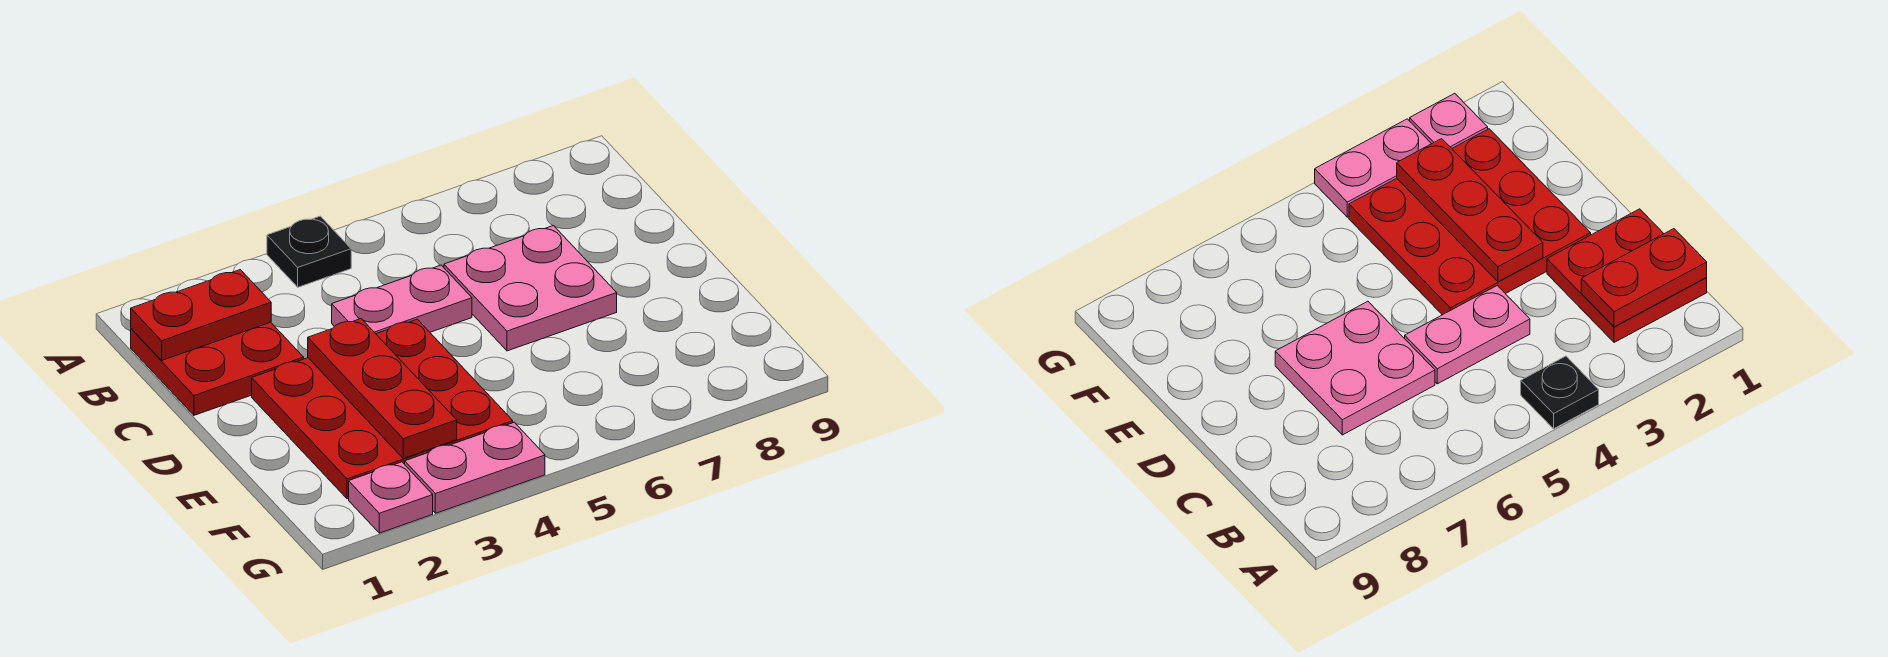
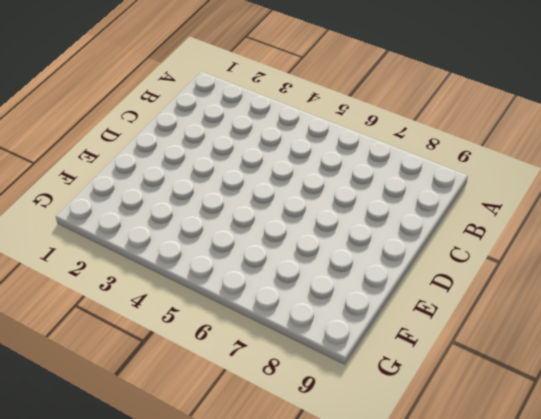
none -> black 1x1 plate [267,216,351,287]
none -> red 2x2 plate [131,322,304,415]

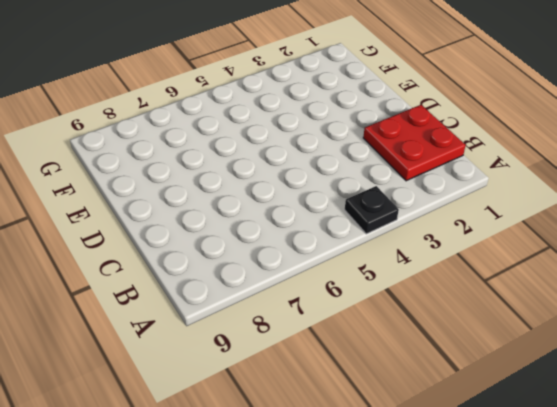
none -> pink 1x2 plate [332,265,472,334]
none -> pink 2x2 plate [444,226,617,351]

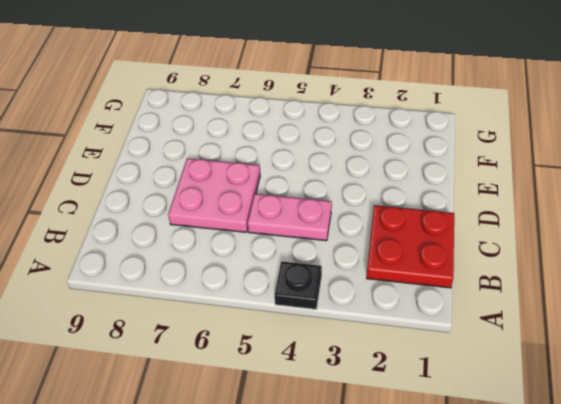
none -> red 3x3 plate [252,319,513,499]
none -> pink 1x1 plate [349,462,433,533]

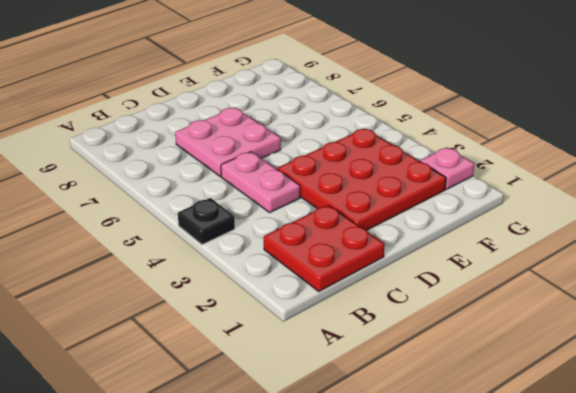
none -> pink 1x2 plate [405,422,545,513]
none -> red 1x2 plate [131,270,271,360]

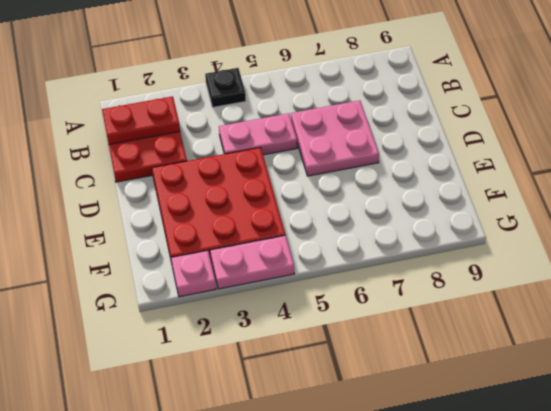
none -> red 1x3 plate [308,319,457,458]

